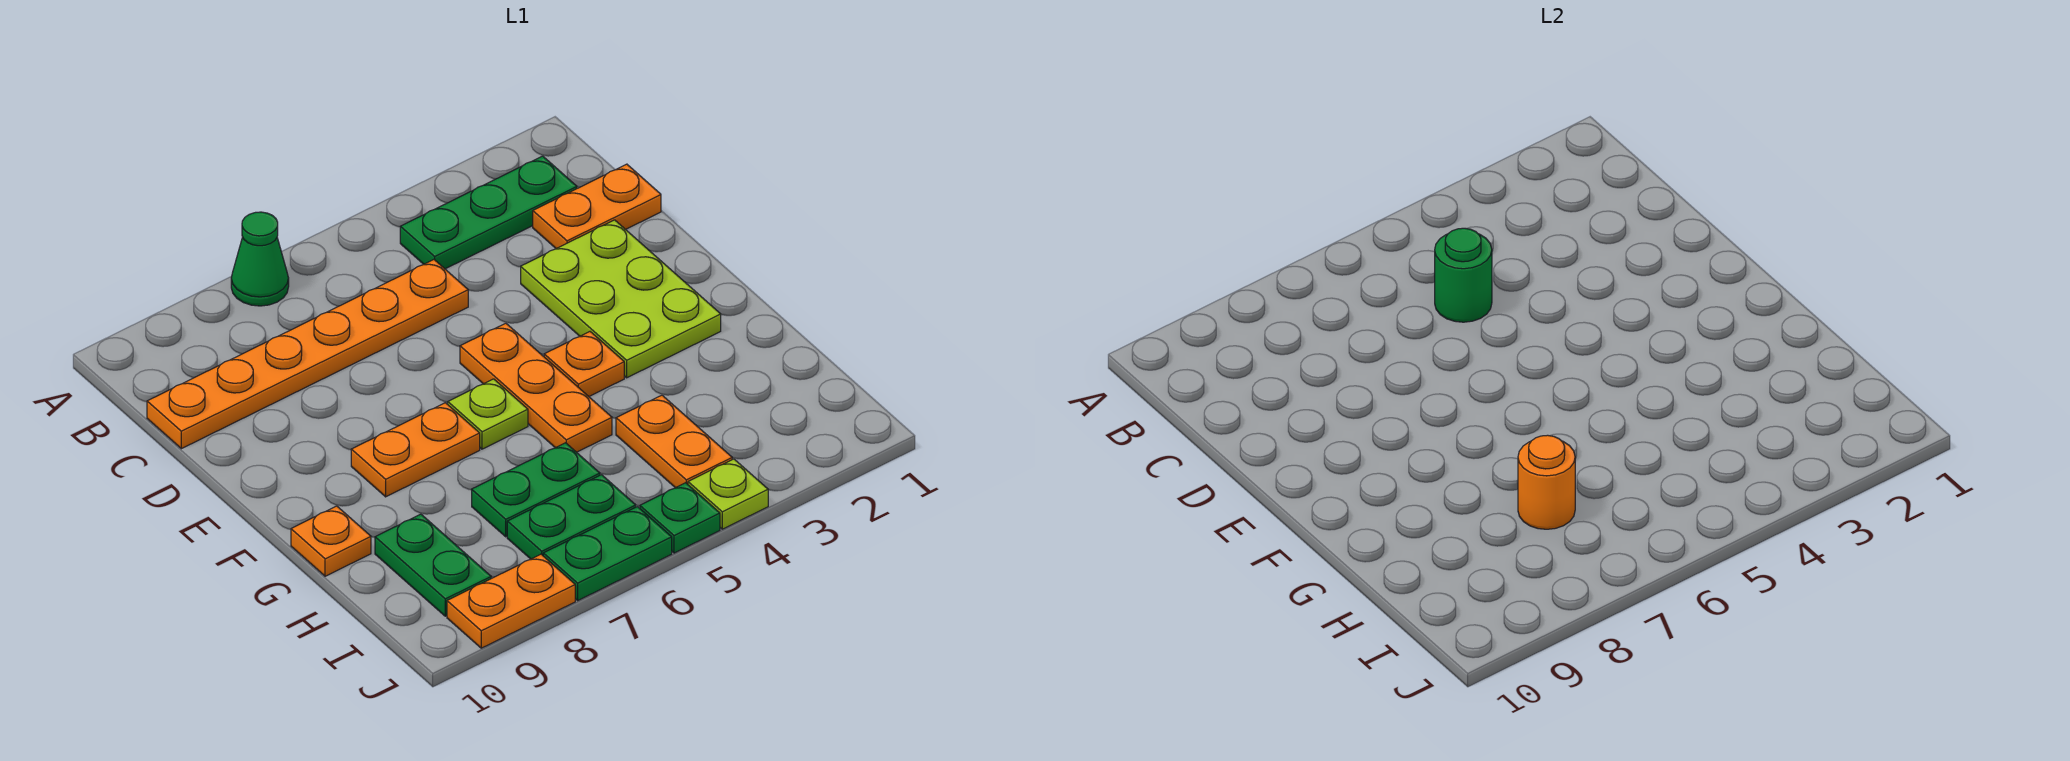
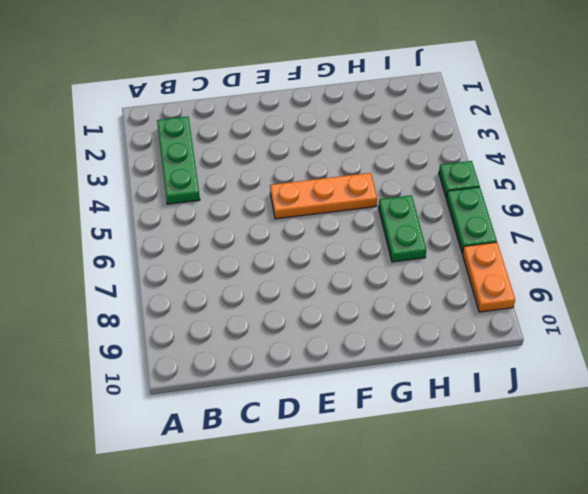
none -> green 1x1 cone [231,212,289,306]
none -> orange 1x2 plate [533,164,661,249]
none -> orange 1x6 plate [147,260,468,449]

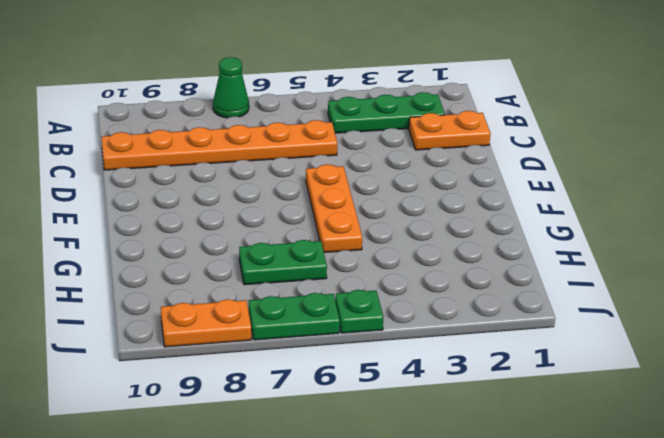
none -> lime 2x3 plate [521,220,721,378]
none -> orange 1x1 plate [544,332,624,396]
none -> lime 1x1 plate [448,379,528,449]

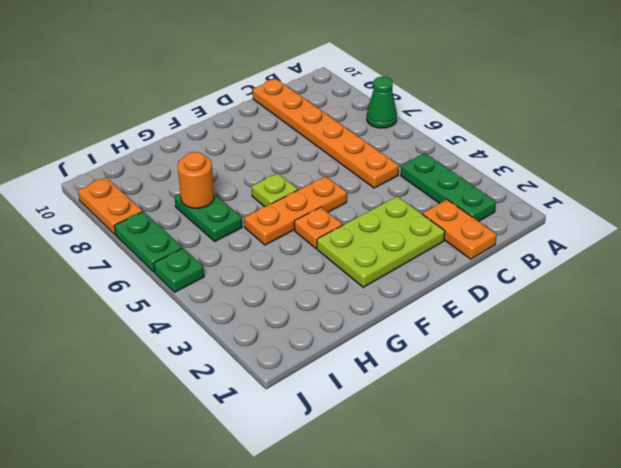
none -> orange 1x2 plate [351,403,480,497]
none -> orange 1x1 plate [291,506,371,576]
none -> orange 1x2 plate [616,395,732,488]

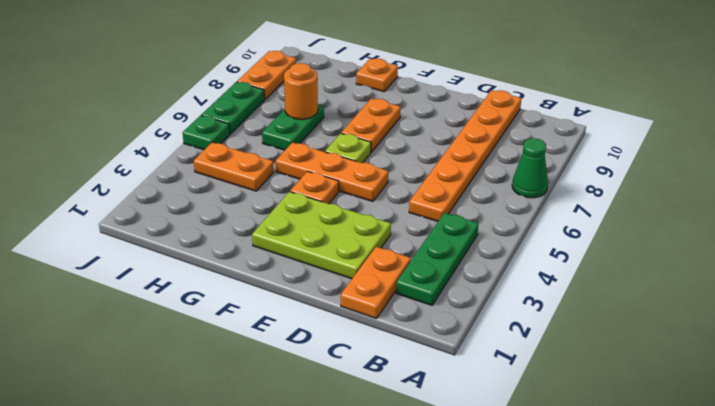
none -> green 1x2 plate [375,514,491,616]
none -> green 1x2 plate [507,475,636,559]
none -> lime 1x1 plate [688,459,768,529]

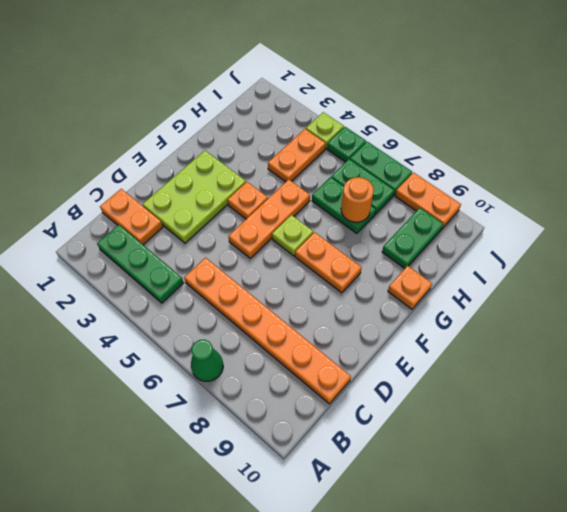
none -> green 1x1 round brick [1435,228,1492,322]

